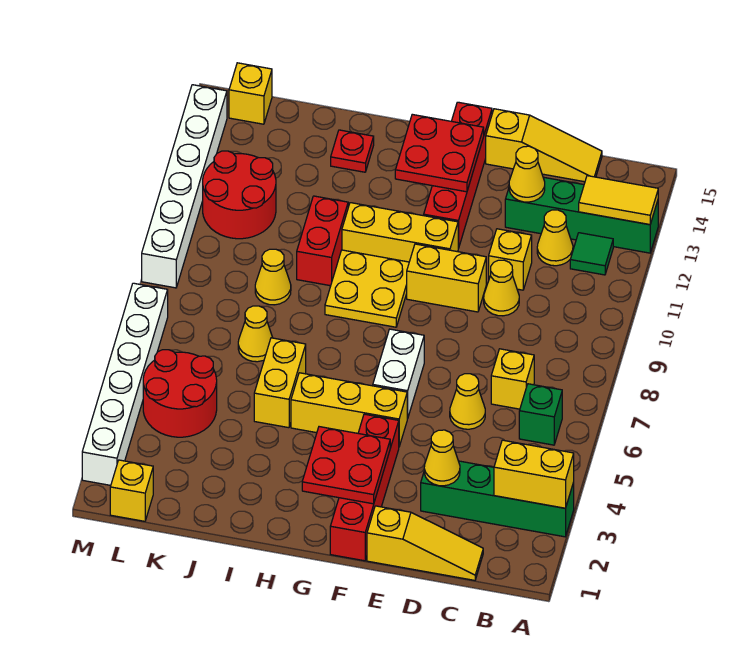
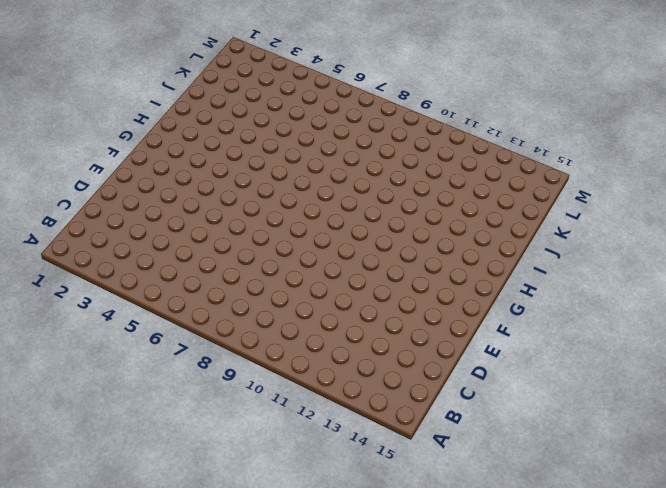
none -> green 1x4 brick [421,461,574,537]
none -> green 1x4 brick [505,177,658,253]
none -> green 1x1 brick [519,384,562,445]
none -> green 1x1 tile [570,233,613,275]

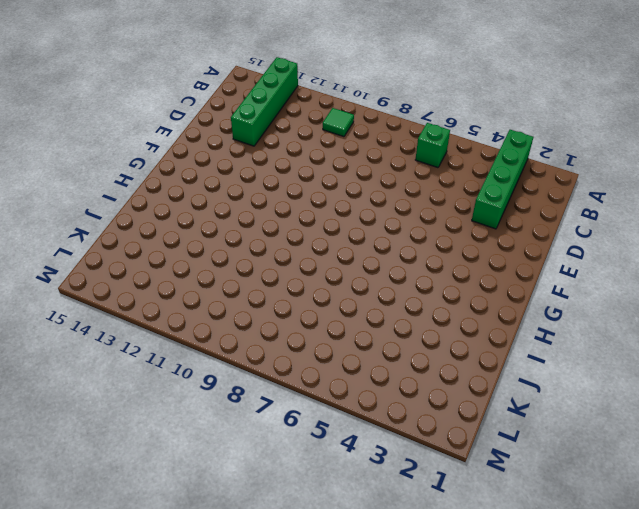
green 1x1 tile [323,108,354,137] -> green 1x1 tile moved to [570,233,613,275]
none -> yellow 1x3 slope [367,506,483,580]
none -> yellow 1x1 brick [491,349,534,409]
none -> yellow 1x1 cone [537,210,573,266]
none -> yellow 1x3 slope [486,109,602,182]

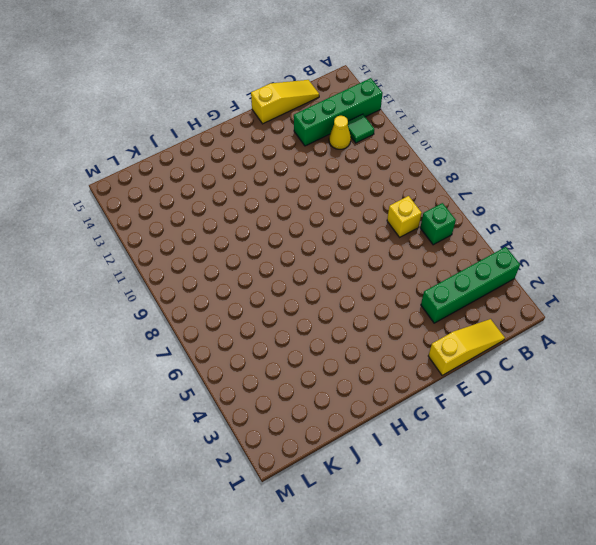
none -> yellow 1x1 cone [450,374,485,429]
none -> yellow 1x1 cone [484,260,519,316]
none -> yellow 1x1 brick [489,229,532,290]
none -> yellow 1x2 brick [407,244,486,312]

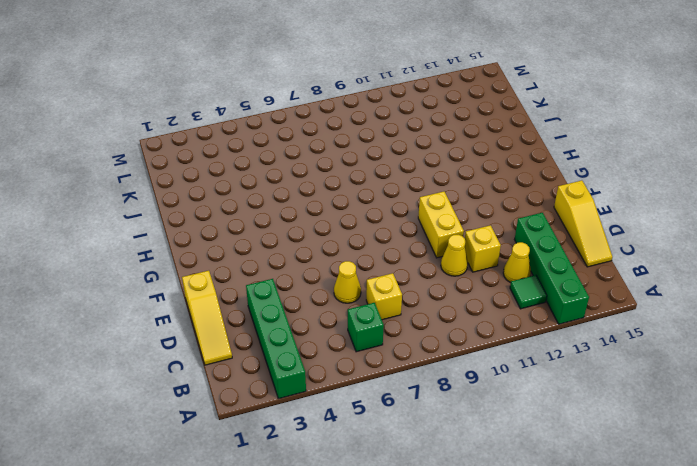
none -> red 1x4 brick [330,414,399,561]
none -> yellow 1x3 brick [291,373,407,446]
none -> white 1x2 brick [373,329,424,419]
none -> yellow 1x3 brick [342,203,458,262]

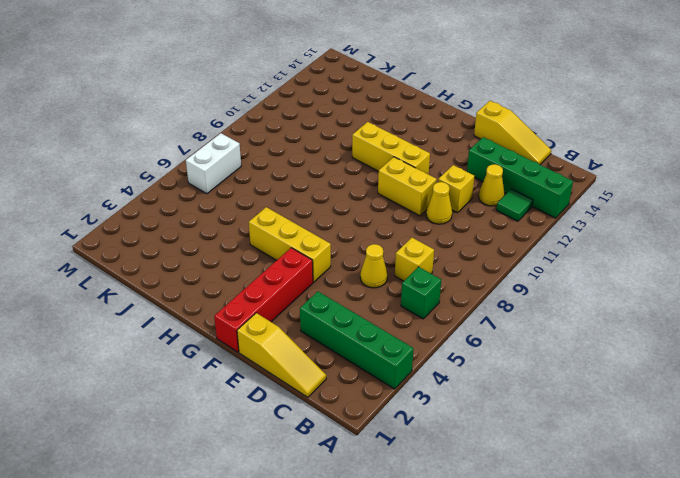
white 1x2 brick [186,133,241,194] -> white 1x2 brick moved to [373,329,424,419]
none -> red 1x4 brick [424,102,492,248]
none -> yellow 2x2 plate [325,250,409,327]
none -> yellow 1x2 brick [254,338,306,428]
none -> red 1x2 brick [297,196,348,286]

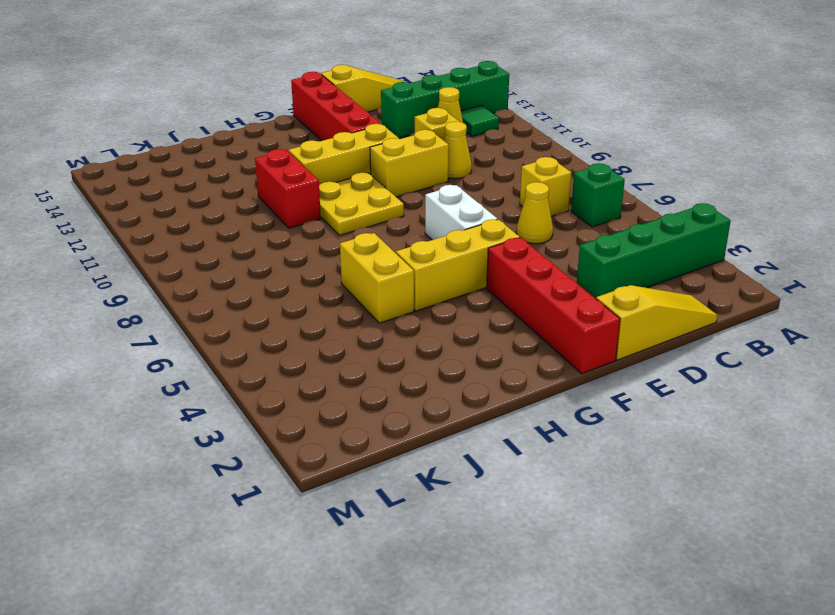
none -> red 1x1 plate [331,130,374,172]
none -> yellow 1x1 cone [238,306,273,362]
none -> yellow 1x1 cone [255,249,291,305]
none -> red 2x2 round brick [143,350,217,437]

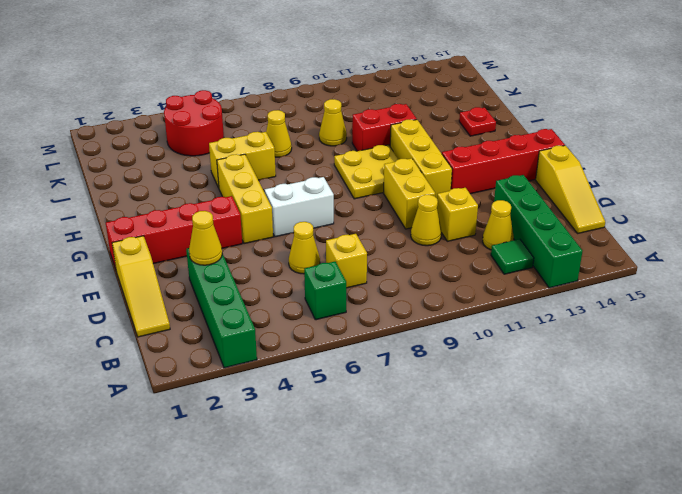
none -> red 2x2 round brick [203,151,276,239]
none -> yellow 1x1 brick [110,460,153,521]
none -> yellow 1x1 brick [229,63,272,124]
none -> white 1x6 brick [82,283,168,485]

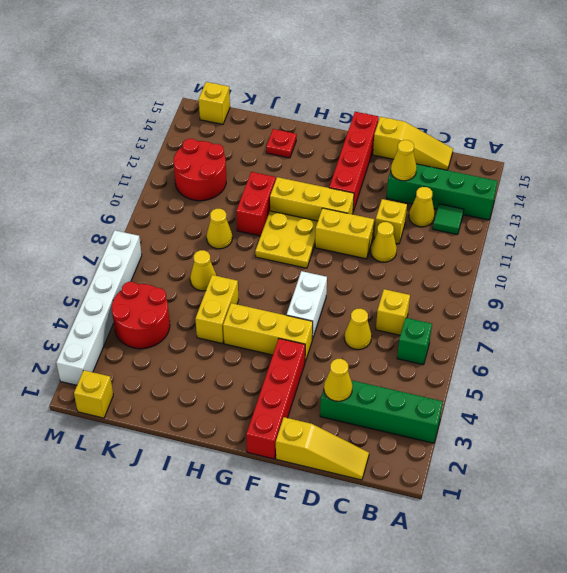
none -> white 1x6 brick [142,85,227,288]
none -> yellow 1x2 brick [494,440,574,508]
none -> yellow 1x2 tile [579,176,658,225]
none -> red 2x2 plate [302,427,390,504]

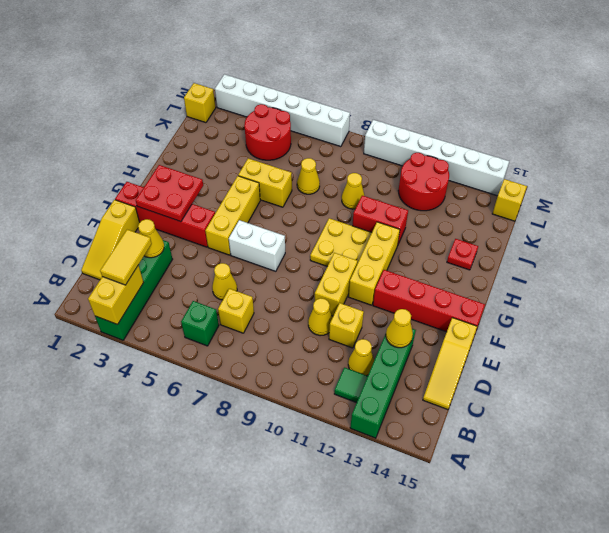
yellow 1x2 tile [100,230,152,285] -> yellow 1x2 tile moved to [579,176,658,225]
none -> red 2x2 plate [395,114,484,192]

